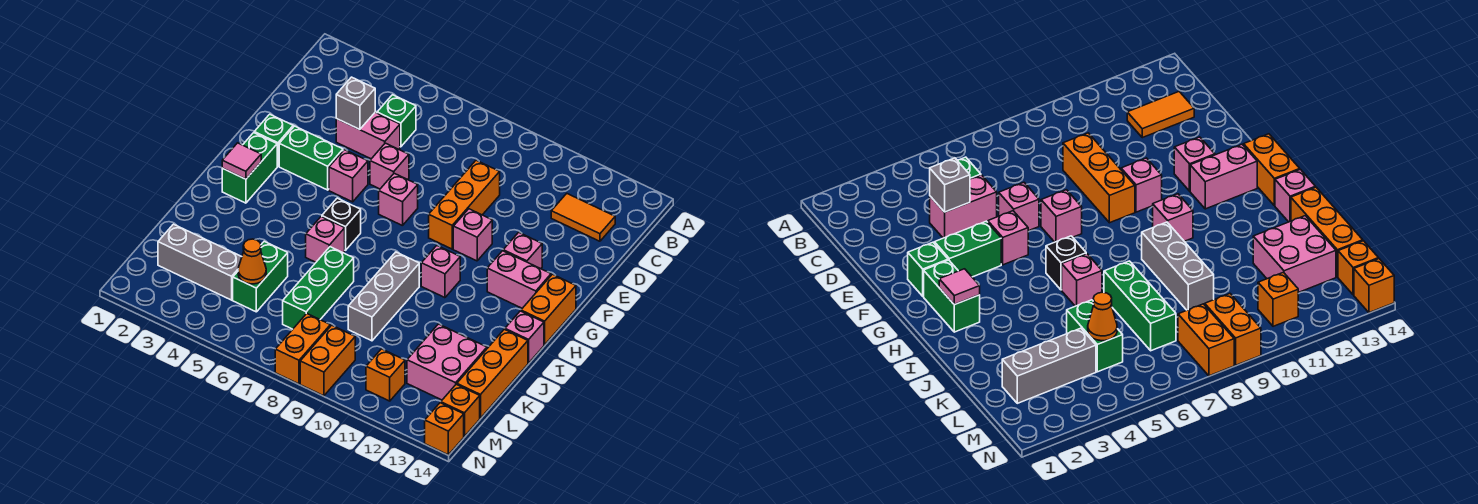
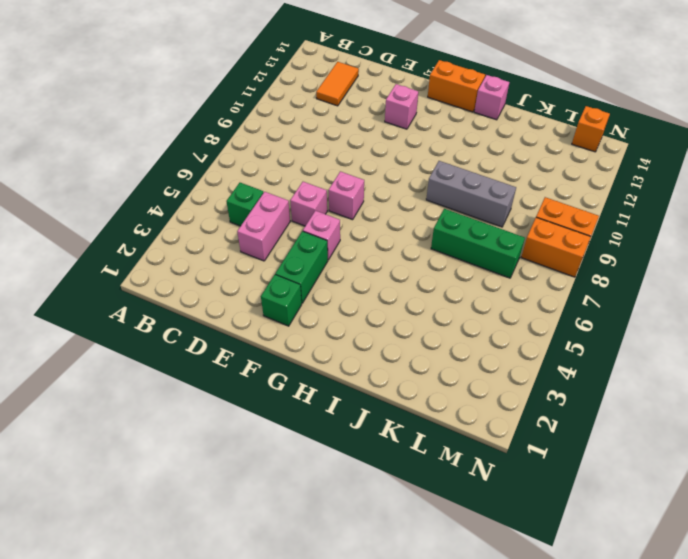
none -> orange 1x3 brick [429,160,500,249]
none -> pink 1x1 brick [453,209,492,261]
none -> green 1x2 brick [222,133,277,203]
none -> pink 1x2 brick [487,251,551,308]

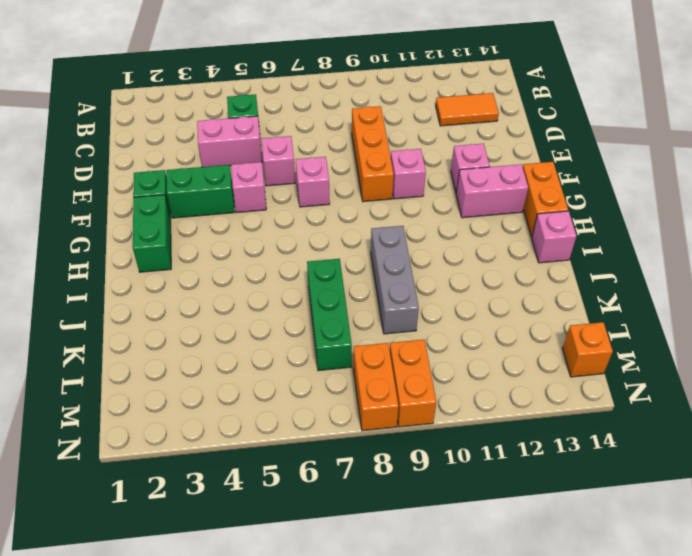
none -> black 1x1 brick [322,198,361,250]
none -> pink 1x1 brick [421,246,460,298]
none -> pink 1x1 brick [306,217,345,262]
none -> orange 1x3 brick [457,329,528,418]

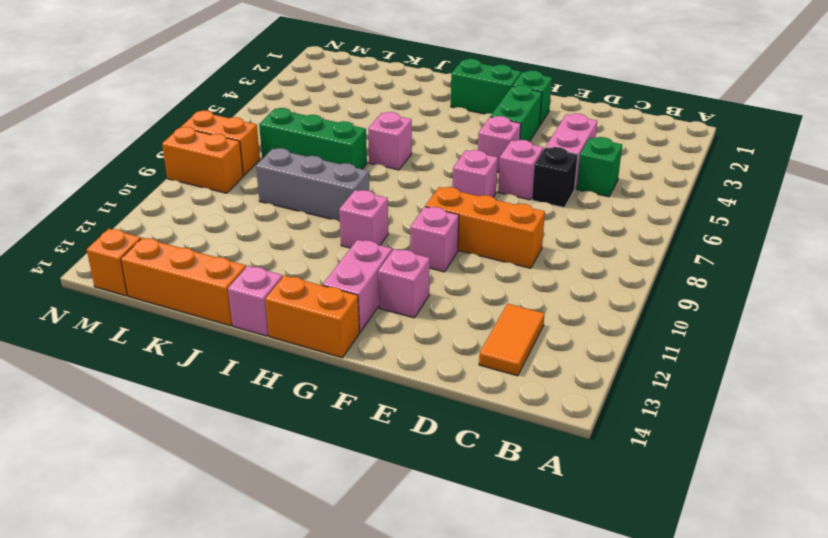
black 1x1 brick [532,147,578,208] -> black 1x1 brick moved to [322,198,361,250]
none -> green 1x2 brick [233,241,288,312]
none -> pink 2x2 brick [407,324,487,400]
none -> grey 1x3 brick [158,224,242,300]
none -> orange 1x1 brick [366,349,405,401]

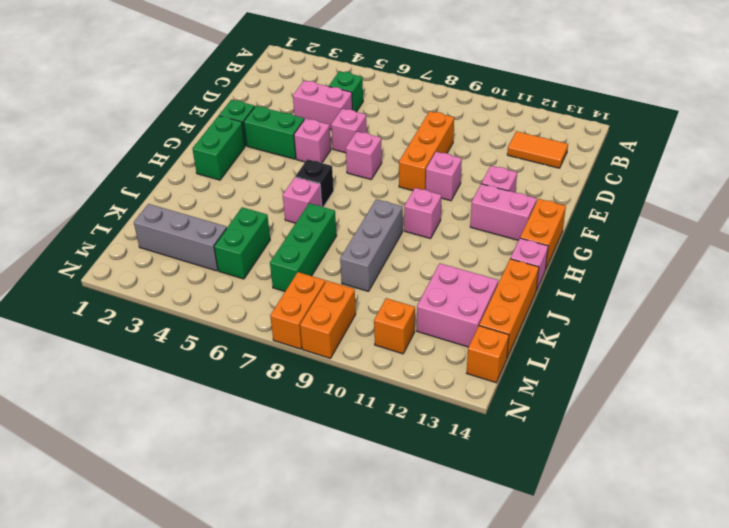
none -> orange 1x1 brick [425,403,464,455]
none -> grey 1x1 brick [336,77,375,130]
none -> pink 1x1 tile [222,143,261,179]
none -> orange 1x1 cone [238,239,266,284]

